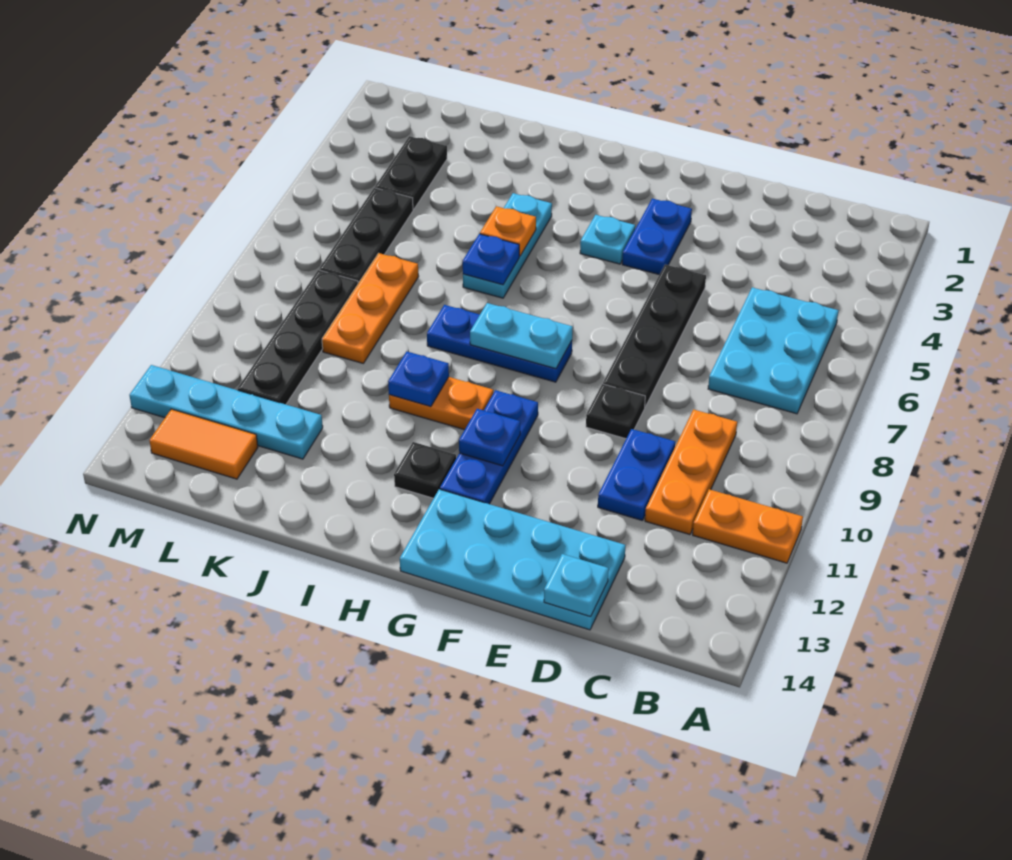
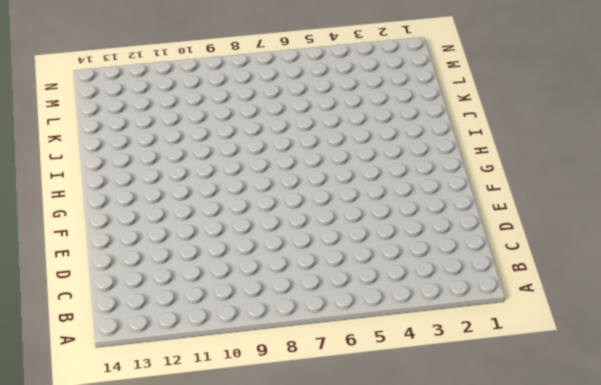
none -> orange 1x2 plate [693,489,803,563]
none -> cyan 2x3 plate [708,287,839,414]
none -> orange 1x3 plate [645,409,737,535]

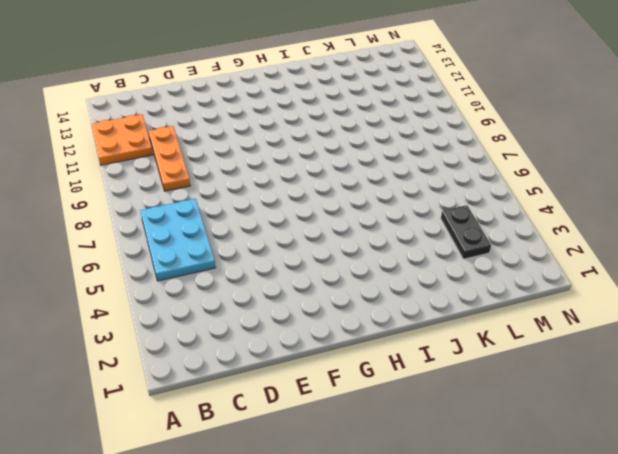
orange 2x2 plate [92,115,153,165] -> orange 1x2 plate [693,489,803,563]
none -> blue 1x2 plate [598,429,675,520]
none -> cyan 2x4 plate [400,489,625,630]
none -> black 1x4 plate [603,265,706,407]

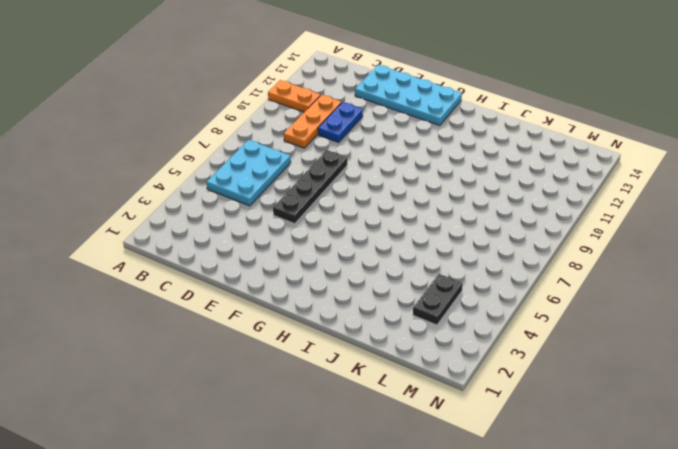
none -> black 1x1 plate [586,384,645,439]
none -> blue 1x2 plate [622,199,692,275]
none -> cyan 1x1 plate [580,215,635,264]

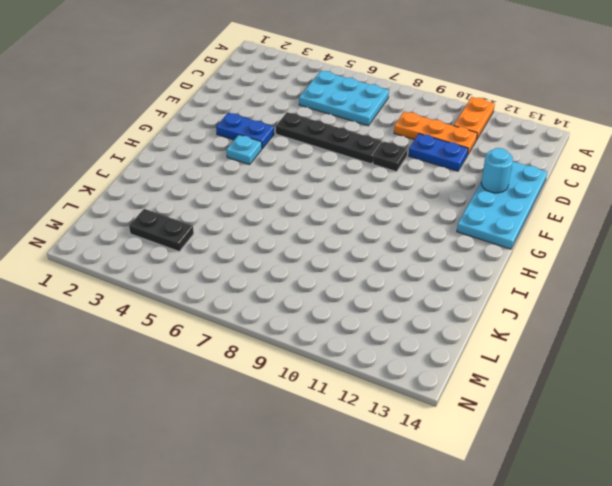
cyan 1x1 round brick [481,148,513,193] -> none
none -> blue 1x3 plate [427,305,572,382]
none -> blue 1x3 plate [440,390,538,504]
none -> orange 1x2 plate [389,377,493,430]

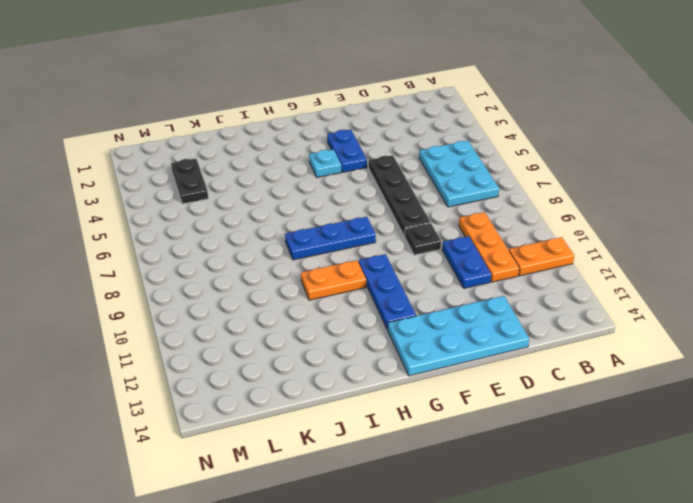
none -> black 1x1 plate [394,442,456,498]
none -> cyan 1x3 plate [463,193,552,298]
none -> orange 1x3 plate [322,253,419,363]

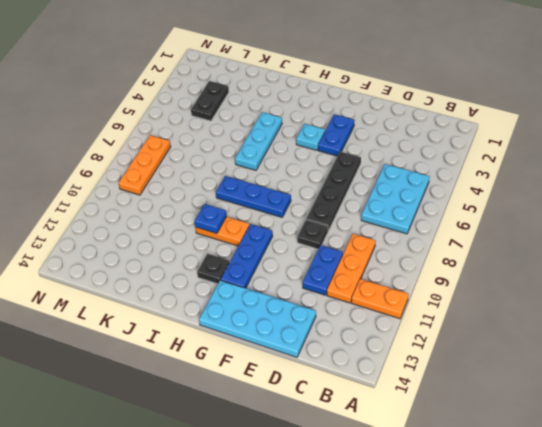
orange 1x3 plate [119,135,171,195] -> orange 1x3 plate moved to [322,253,419,363]
none -> cyan 1x4 plate [130,365,323,459]
none -> black 1x3 plate [319,188,413,283]
none -> black 1x4 plate [238,270,358,404]

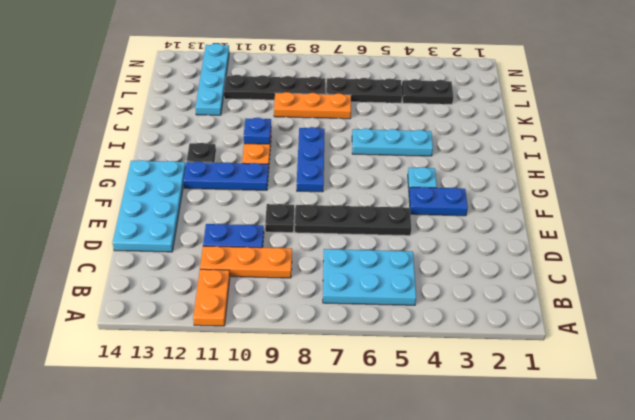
none -> orange 1x2 tile [149,409,258,479]
none -> cyan 1x1 plate [544,554,609,617]
none -> cyan 1x2 plate [470,303,573,369]

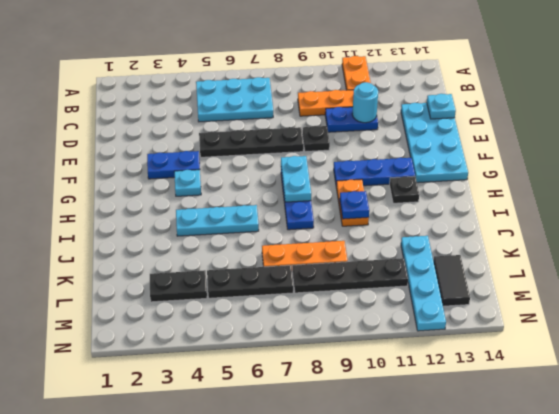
cyan 1x1 round brick [352,82,378,123] -> none
black 1x2 tile [433,255,470,306] -> orange 1x2 tile [149,409,258,479]
none -> blue 1x1 plate [459,409,520,466]
none -> orange 1x1 plate [480,206,536,256]
none -> blue 1x1 plate [463,234,519,285]

